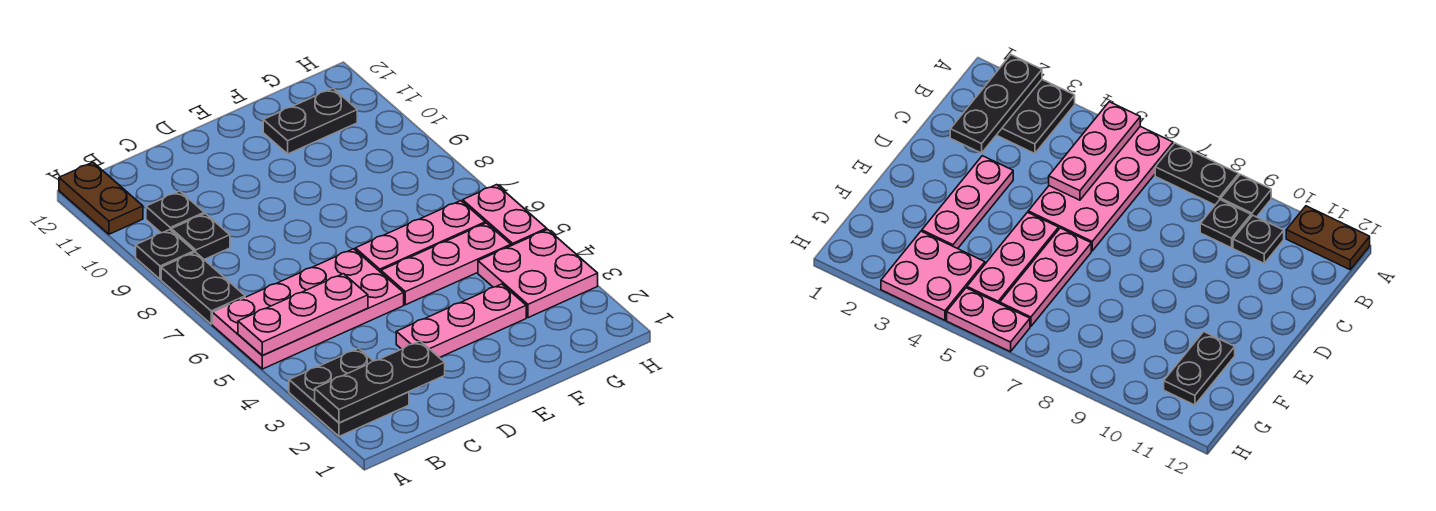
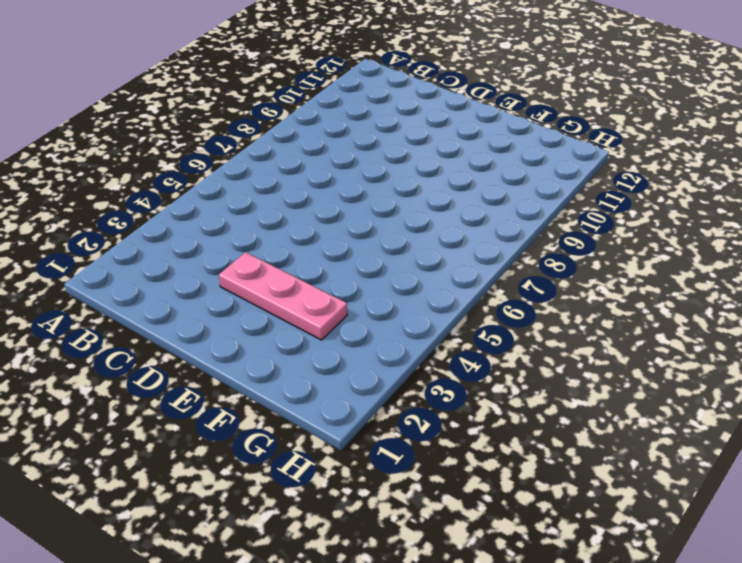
none -> black 2x2 plate [289,348,409,436]
none -> pink 2x4 plate [212,249,404,369]
none -> black 1x2 plate [161,252,245,324]

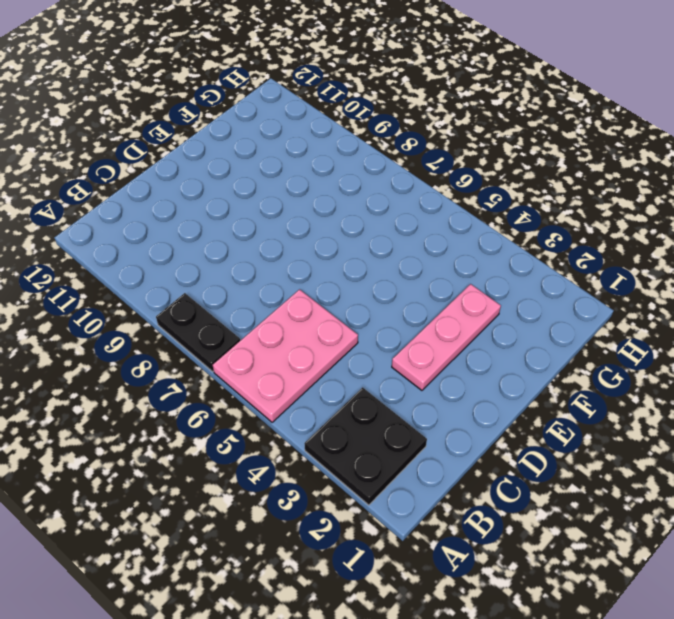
pink 2x3 plate [213,289,358,422] -> pink 2x4 plate [212,249,404,369]
none -> black 1x1 plate [136,230,194,279]
none -> brown 1x2 plate [59,162,143,234]
none -> black 1x1 plate [171,214,230,259]

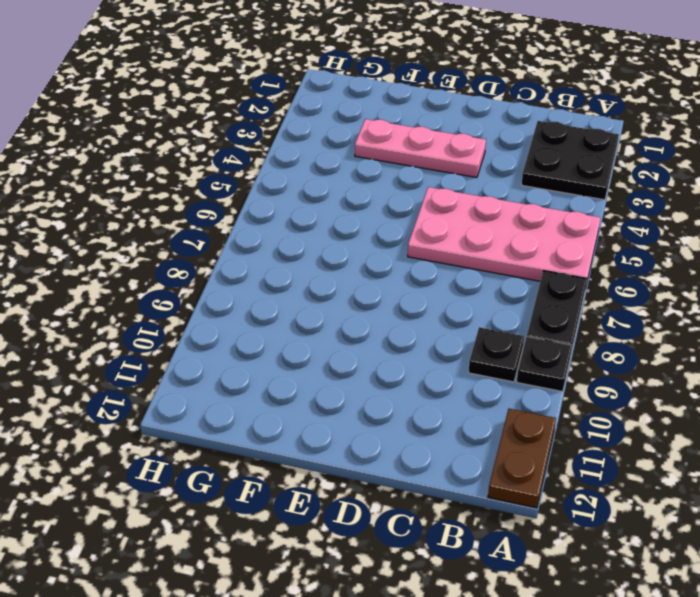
none -> black 1x1 plate [146,191,204,233]
none -> pink 1x3 plate [381,223,511,305]
none -> pink 1x3 plate [355,201,485,272]

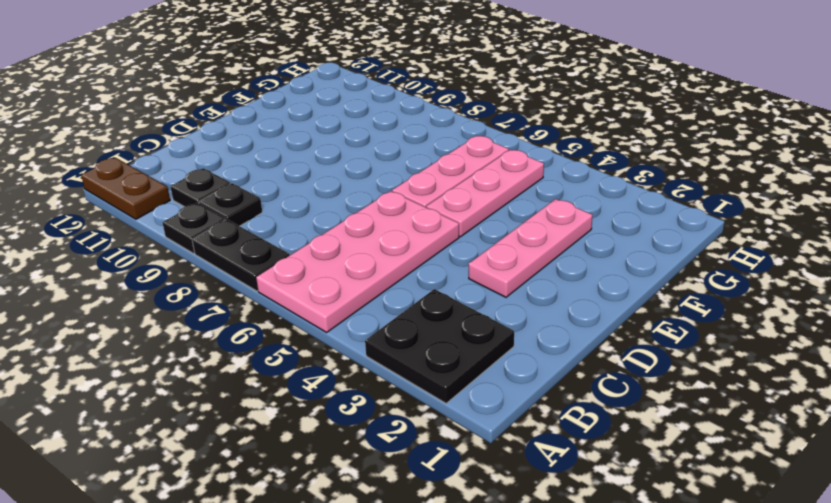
none -> black 1x2 plate [263,88,357,154]
none -> pink 2x2 plate [478,229,598,318]
none -> pink 1x2 plate [463,185,547,246]

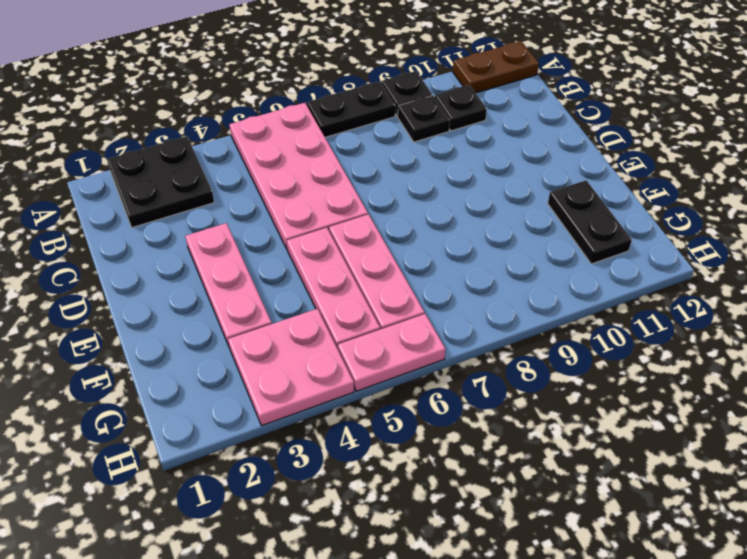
none -> black 1x3 plate [315,341,445,423]
none -> pink 1x3 plate [238,274,368,355]

